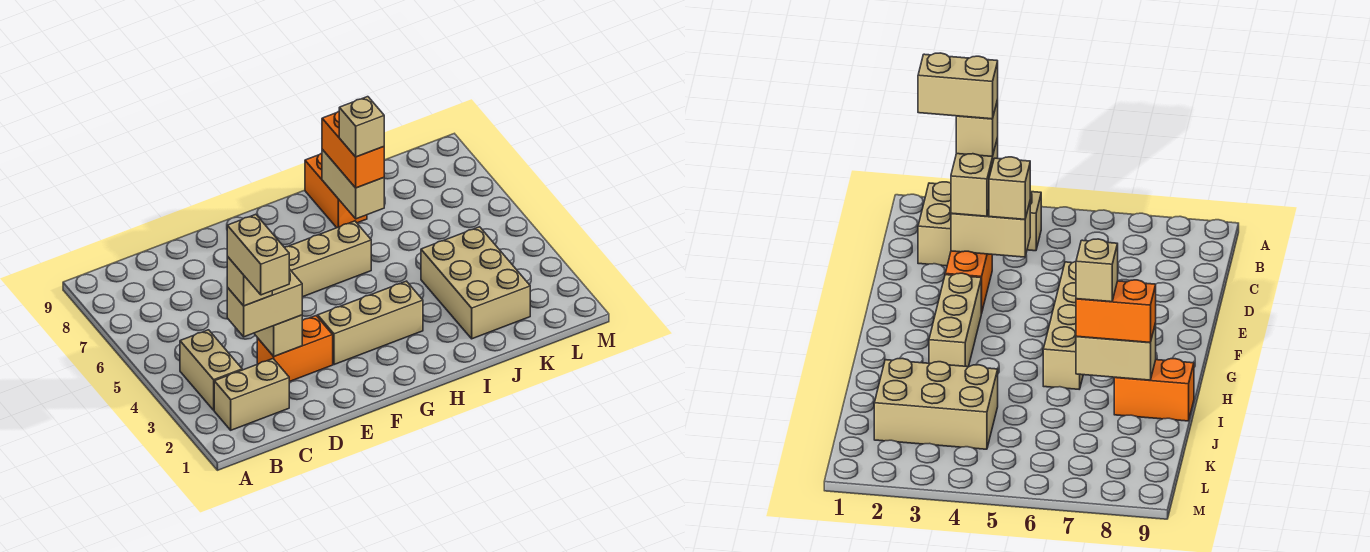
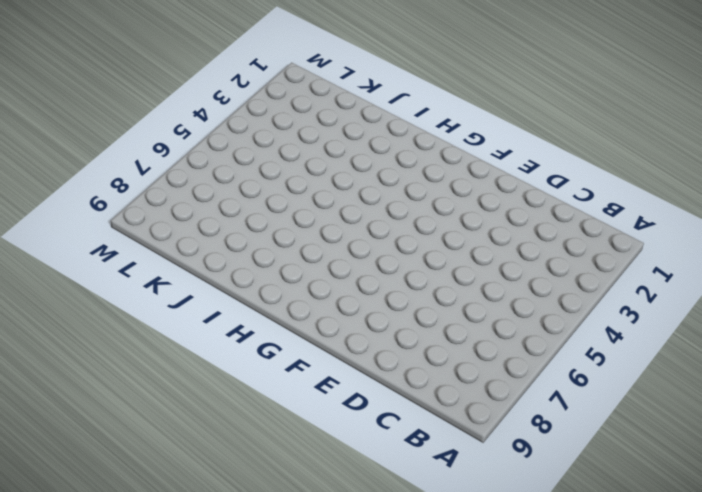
none -> tan 1x2 brick [214,359,289,430]
none -> tan 1x2 brick [180,330,242,410]
none -> orange 1x2 brick [257,316,333,382]

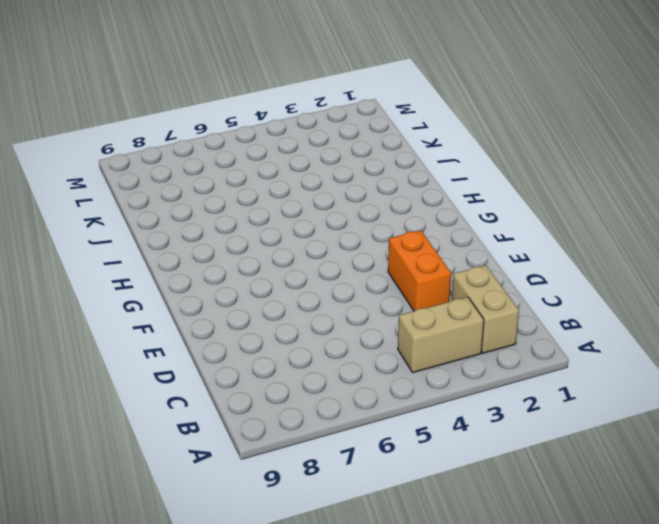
none -> tan 1x4 brick [284,221,371,297]
none -> tan 1x3 brick [318,281,423,365]
none -> orange 1x2 brick [305,153,367,228]

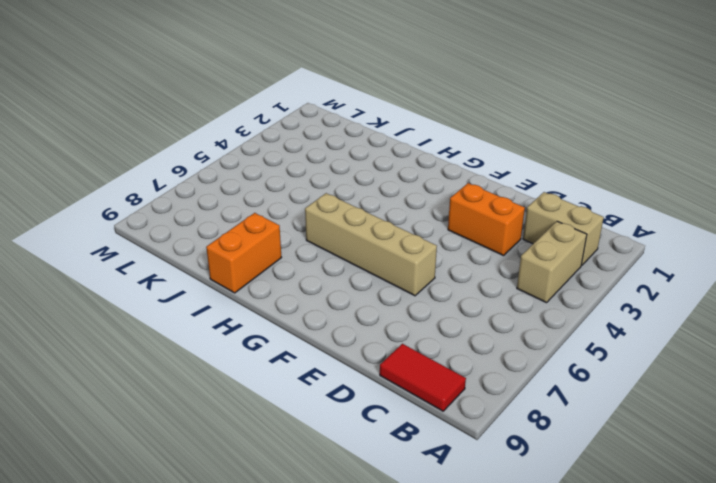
red 1x2 tile [380,344,466,411] -> none
none -> tan 1x3 brick [318,281,423,365]
none -> tan 2x3 brick [421,227,530,339]
none -> tan 1x2 brick [254,315,302,356]

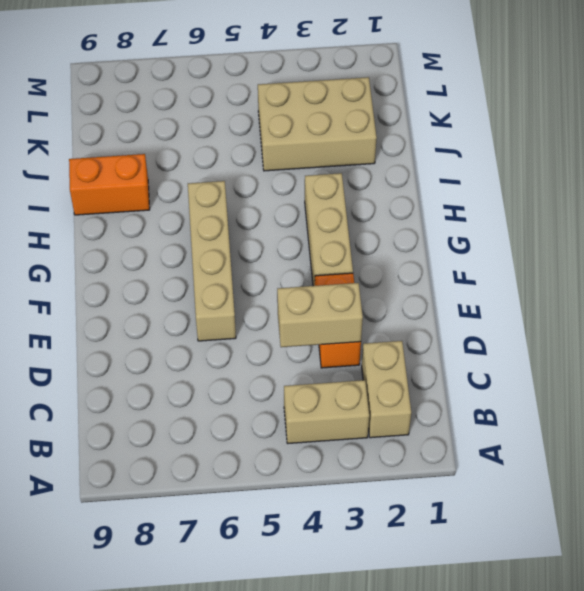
none -> tan 1x2 brick [322,150,384,219]
none -> tan 1x2 brick [227,269,302,337]
none -> tan 1x1 brick [989,157,1030,219]

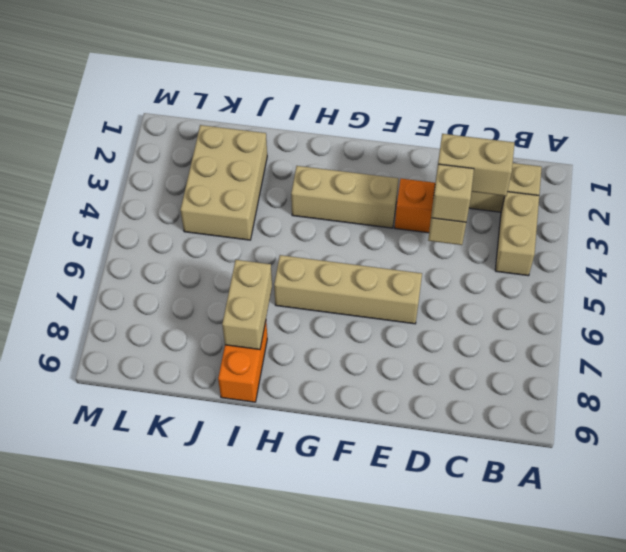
none -> orange 1x2 brick [322,111,384,188]
none -> tan 1x1 brick [227,257,272,306]
none -> tan 1x1 brick [339,97,384,157]

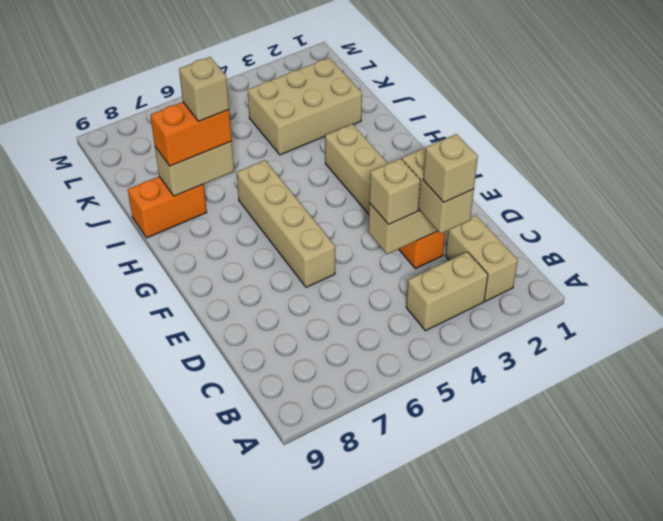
none -> tan 1x2 brick [227,214,289,295]

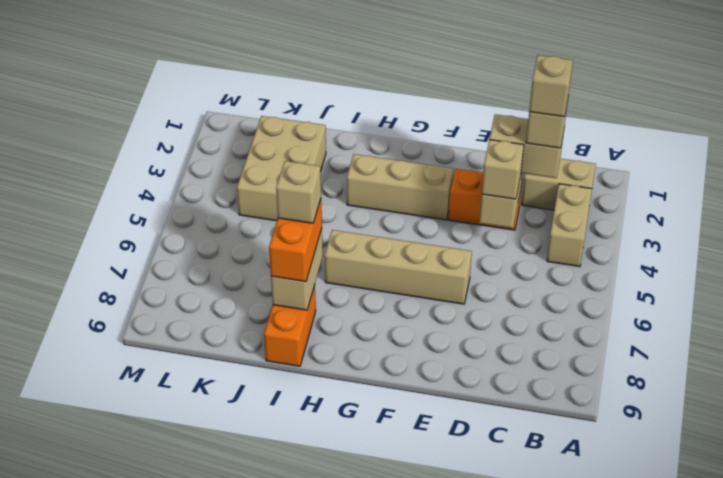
tan 1x1 brick [529,55,573,117] -> tan 1x2 brick [227,214,289,295]

